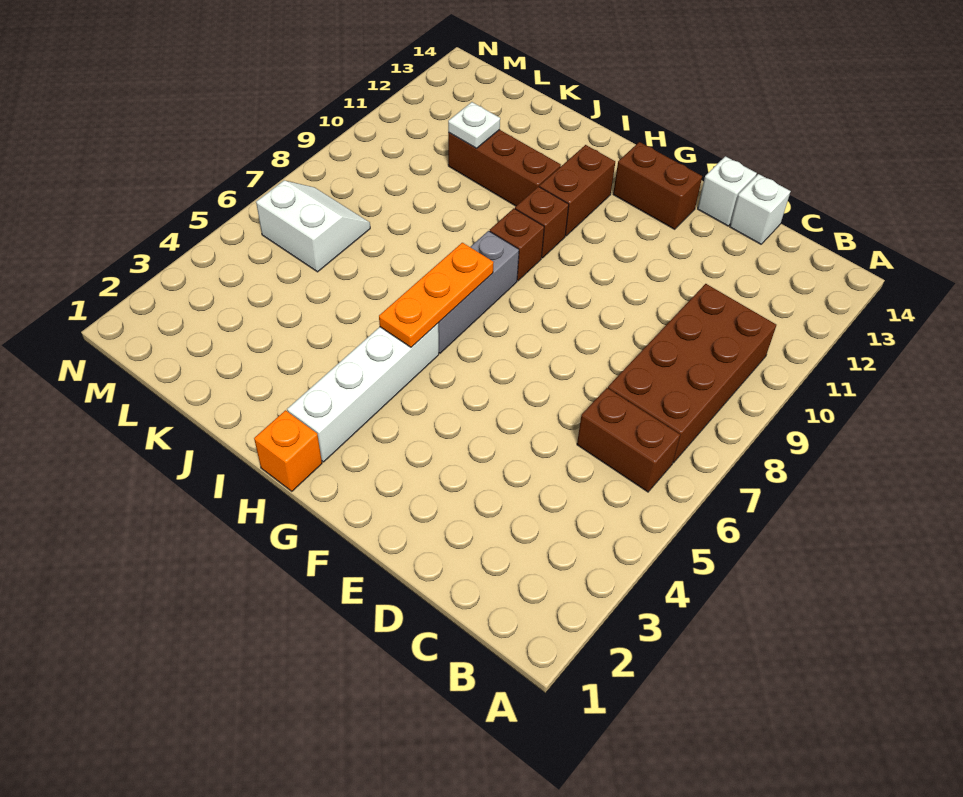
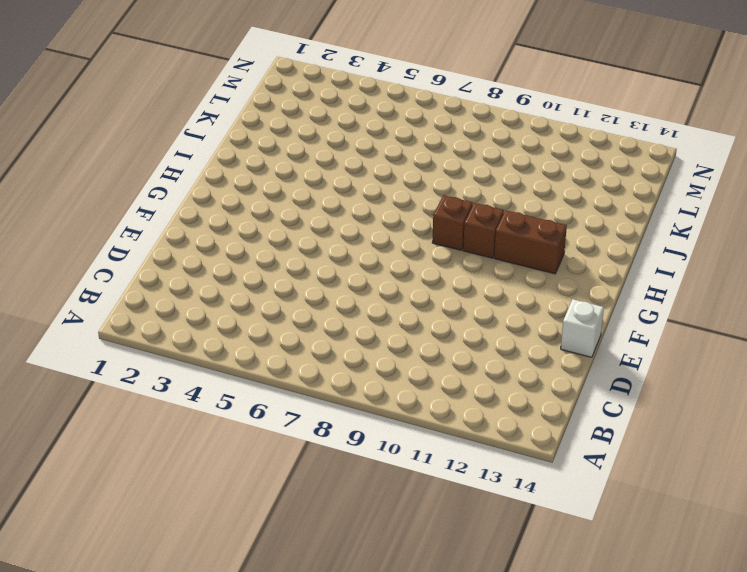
none -> brown 1x2 brick [577,388,680,492]
none -> brown 2x4 brick [608,284,776,463]
none -> white 1x1 brick [730,174,791,244]

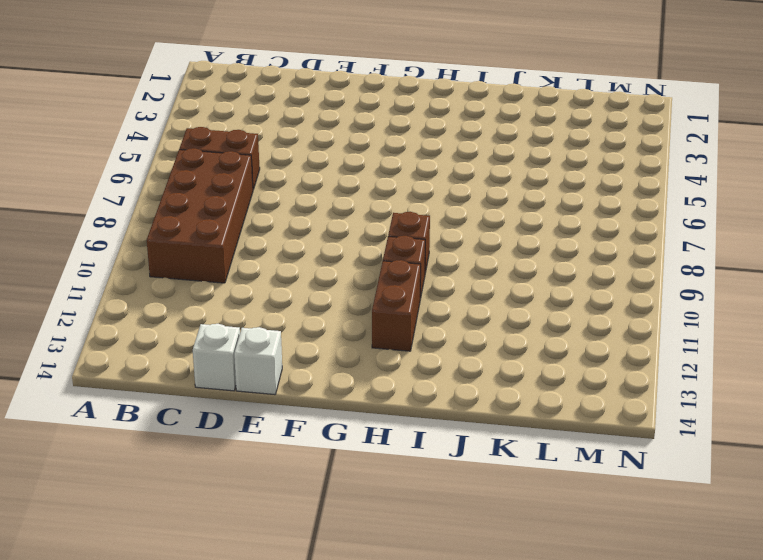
none -> brown 1x2 brick [613,142,702,229]
none -> orange 1x1 brick [254,410,322,491]
none -> white 1x4 brick [287,324,439,462]

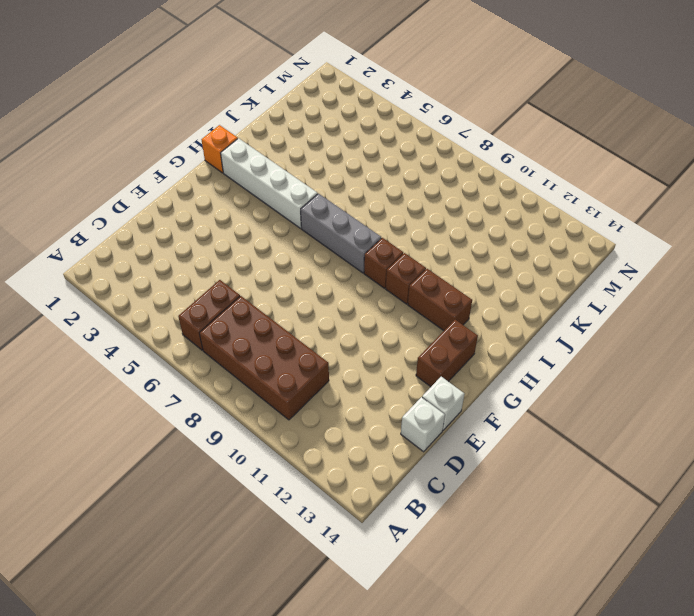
none -> brown 1x3 brick [448,130,561,206]
none -> white 2x2 slope [256,181,370,272]
none -> orange 1x3 plate [379,243,494,347]

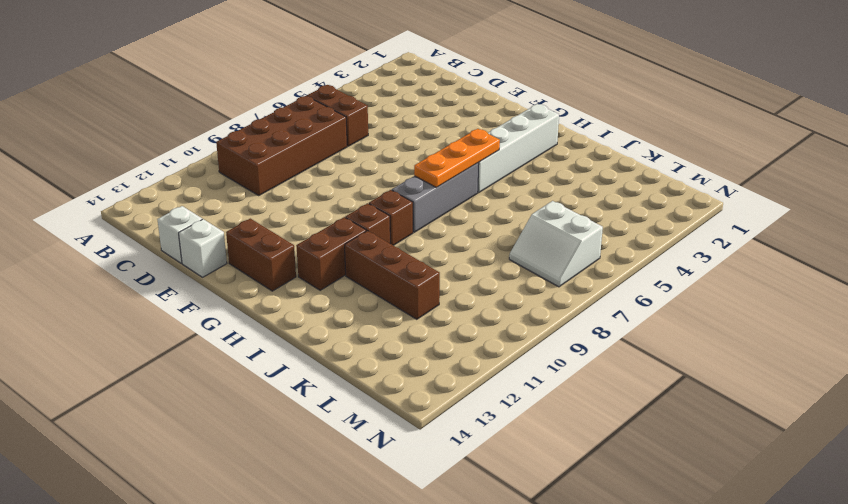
none -> orange 1x1 brick [254,410,322,491]
none -> white 1x1 plate [448,102,500,148]

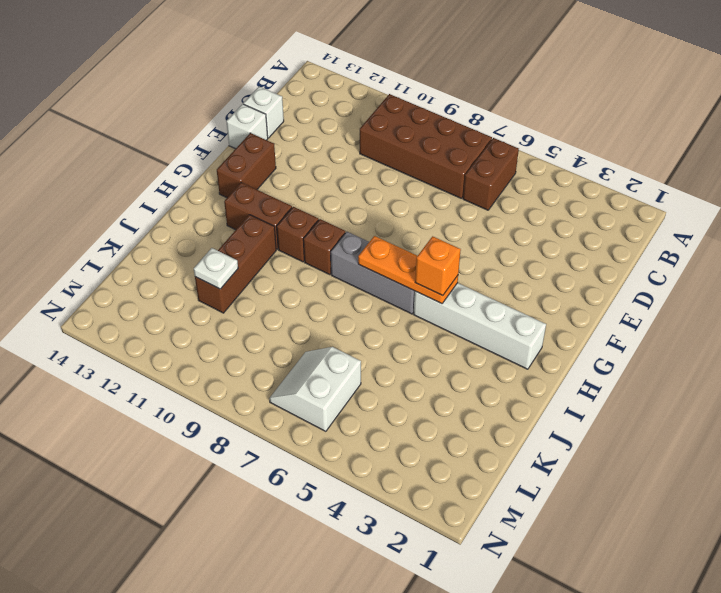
orange 1x1 brick [415,236,461,296] -> orange 1x1 brick moved to [254,410,322,491]

